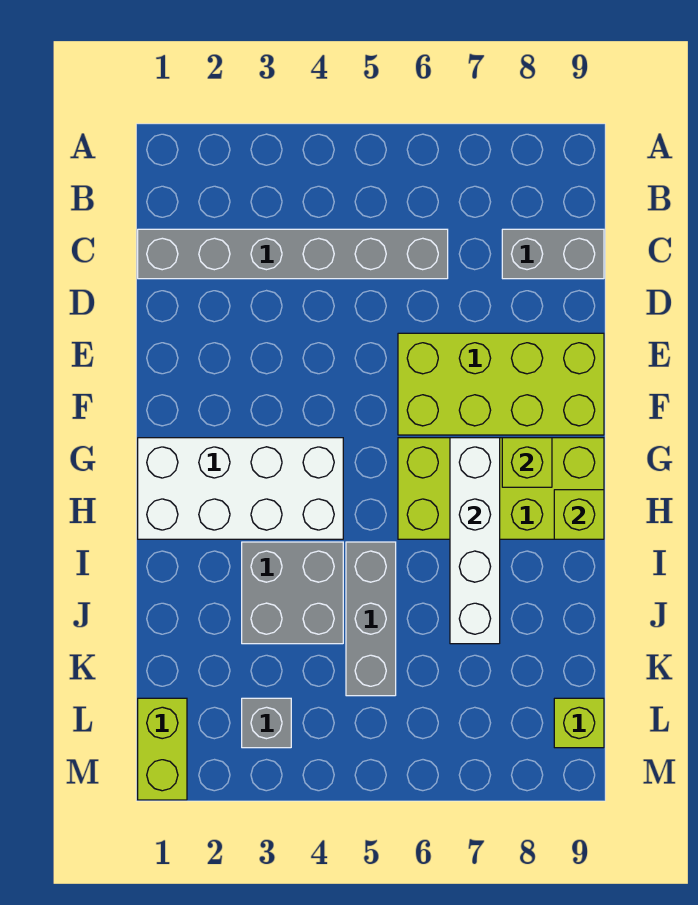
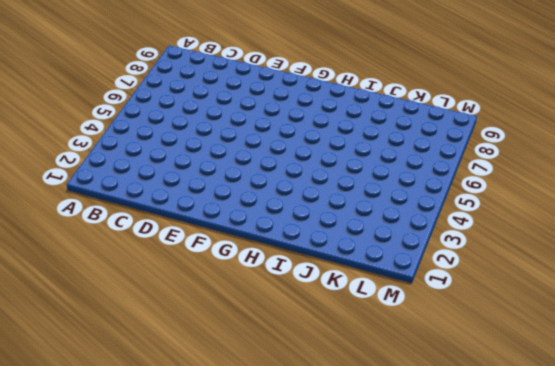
none -> grey 1x6 brick [138,229,448,279]
none -> grey 1x2 brick [502,229,604,279]
none -> lime 2x4 brick [398,333,604,435]

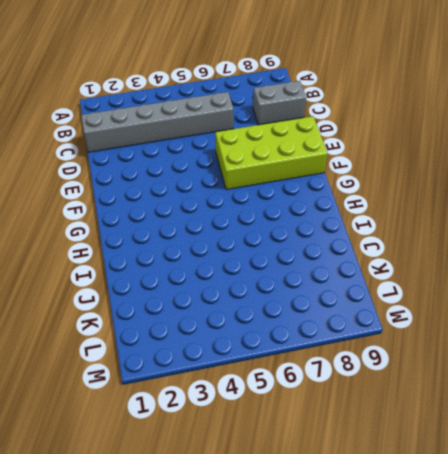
none -> white 2x4 brick [138,438,343,539]
none -> lime 2x4 brick [398,438,604,539]
none -> grey 2x2 brick [242,542,343,644]

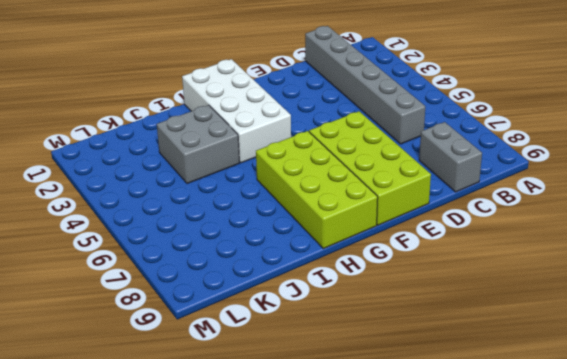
none -> grey 1x3 brick [346,542,396,696]
none -> lime 1x2 brick [138,698,187,800]
none -> grey 1x1 brick [242,698,291,748]

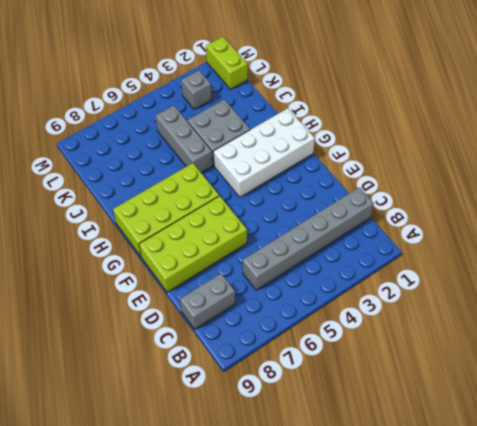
none -> lime 1x1 brick [554,698,604,748]
none -> white 1x4 brick [450,438,500,644]
none -> lime 1x1 brick [502,438,552,487]

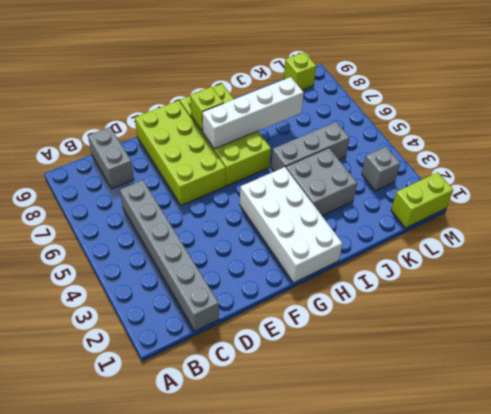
none -> lime 1x1 brick [554,490,604,539]

